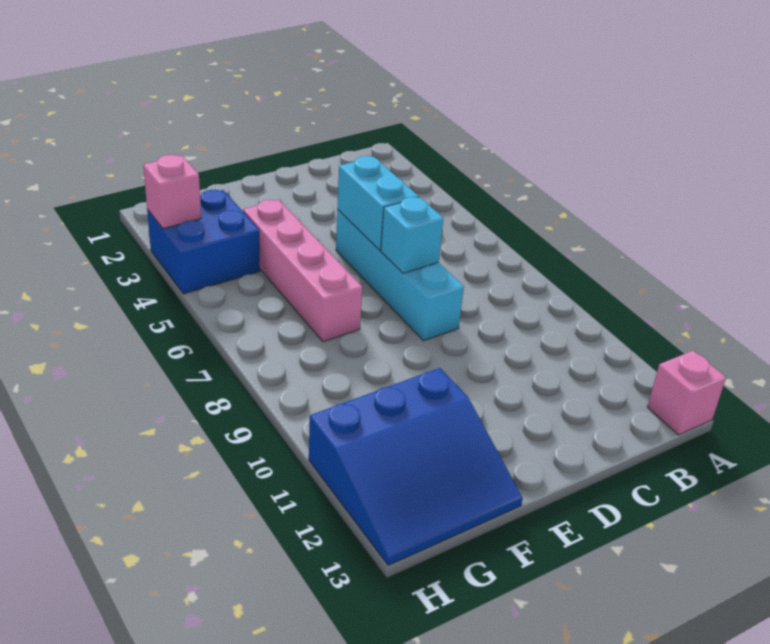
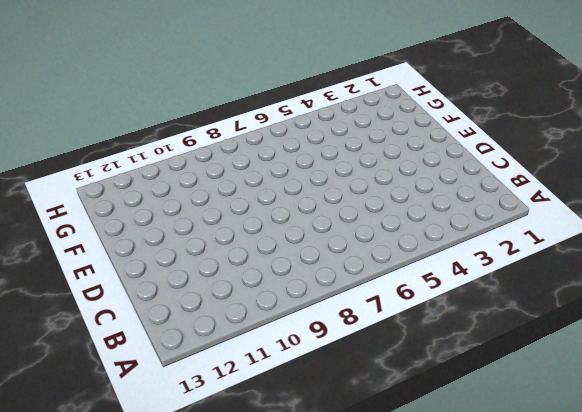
none -> pink 1x1 brick [647,351,726,435]
none -> cyan 1x4 brick [336,210,464,341]

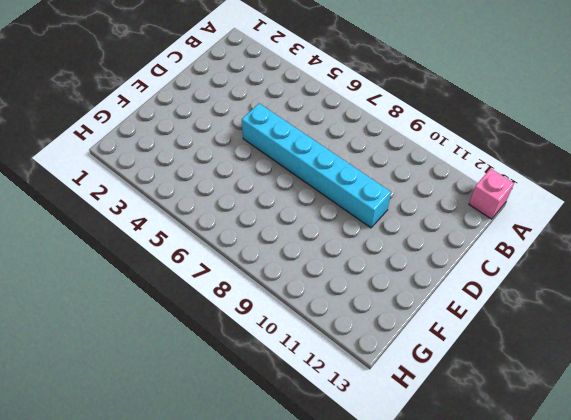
cyan 1x6 brick [242,103,391,228] -> cyan 1x4 brick [336,210,464,341]
none -> pink 1x4 brick [243,200,362,342]
none -> blue 3x3 slope [309,368,523,565]

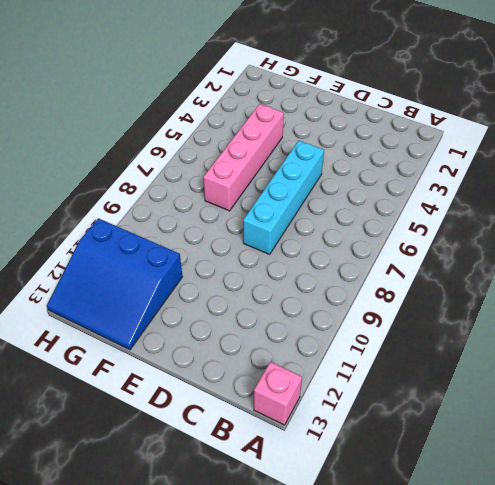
none -> blue 2x2 brick [147,190,260,294]
none -> cyan 1x2 brick [337,156,419,250]

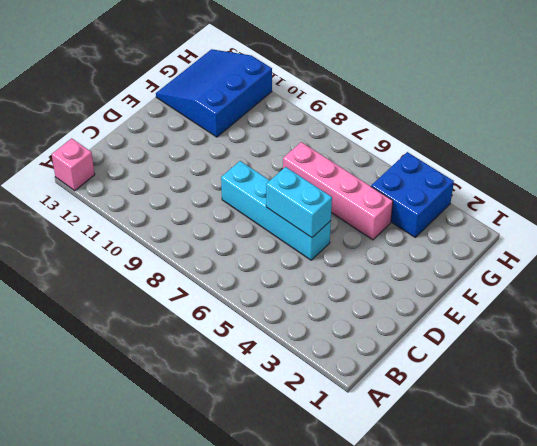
none -> cyan 1x1 brick [381,197,443,273]
none -> pink 1x1 brick [143,155,201,229]

